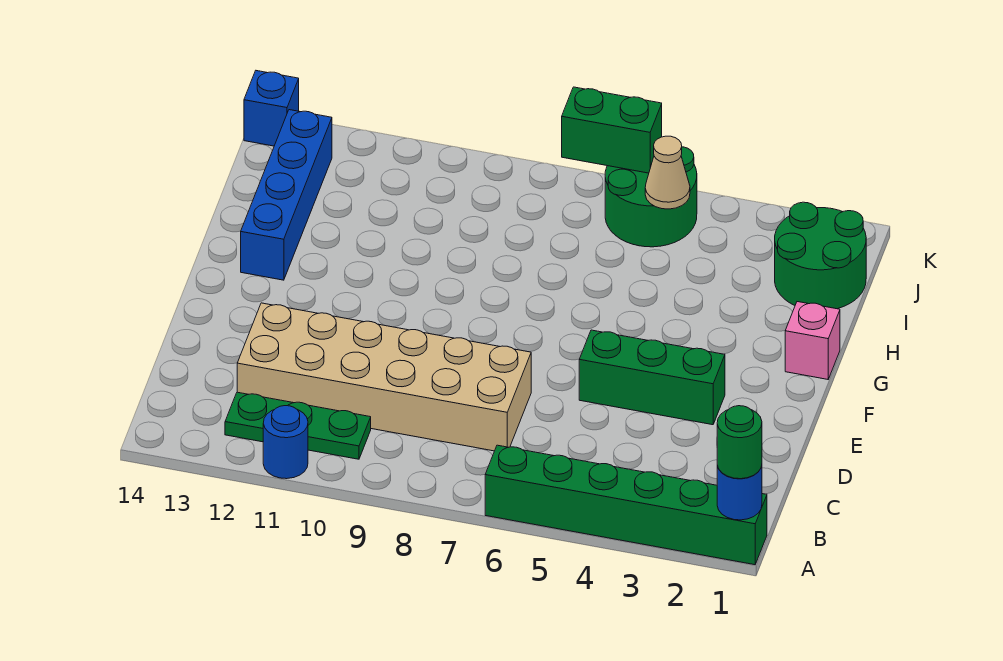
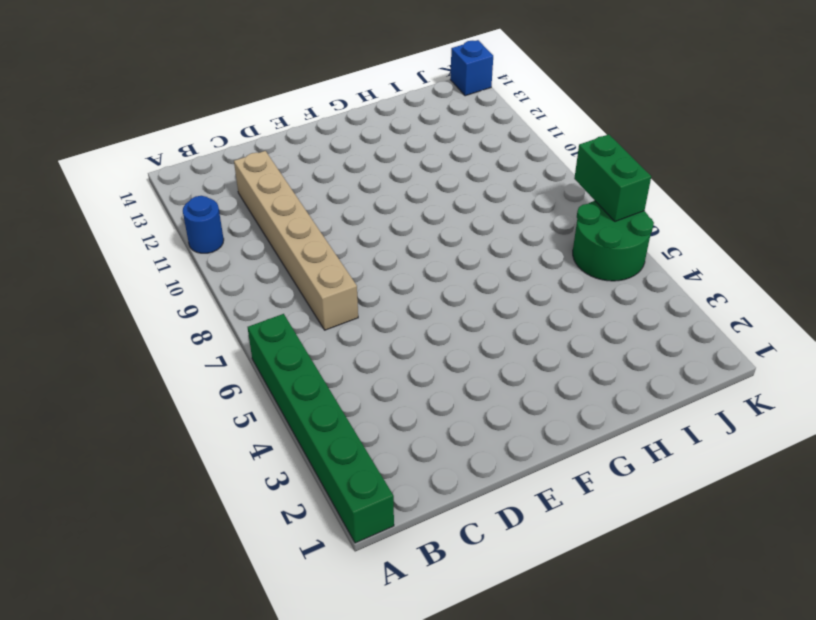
tan 1x6 brick [234,151,358,330] -> tan 2x6 brick [237,303,531,451]
none -> green 1x3 plate [225,392,371,459]
none -> green 1x3 brick [579,330,725,425]
none -> pink 1x1 brick [785,302,840,379]

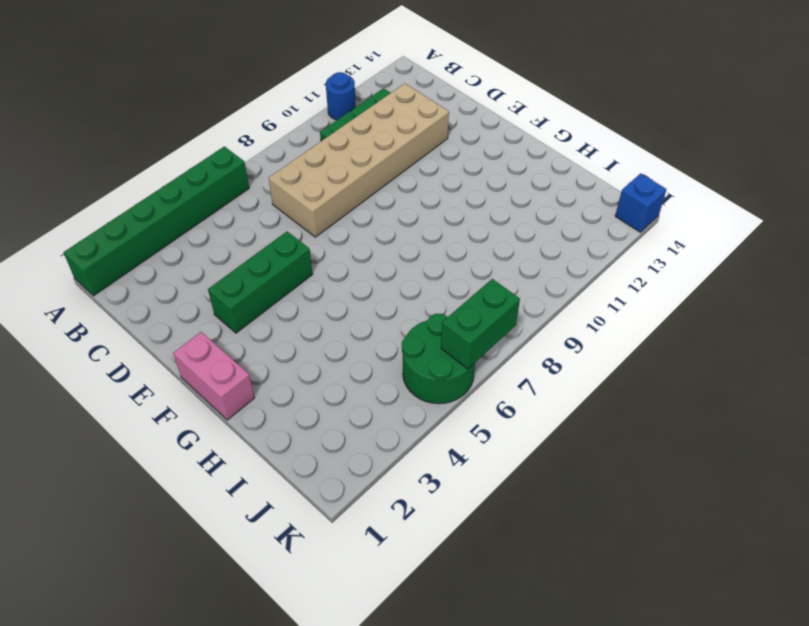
pink 1x2 brick [173,332,254,420] -> pink 1x1 brick [785,302,840,379]
none -> blue 1x4 brick [241,110,332,280]
none -> green 2x2 round brick [775,202,866,309]
none -> blue 1x1 round brick [717,466,762,520]

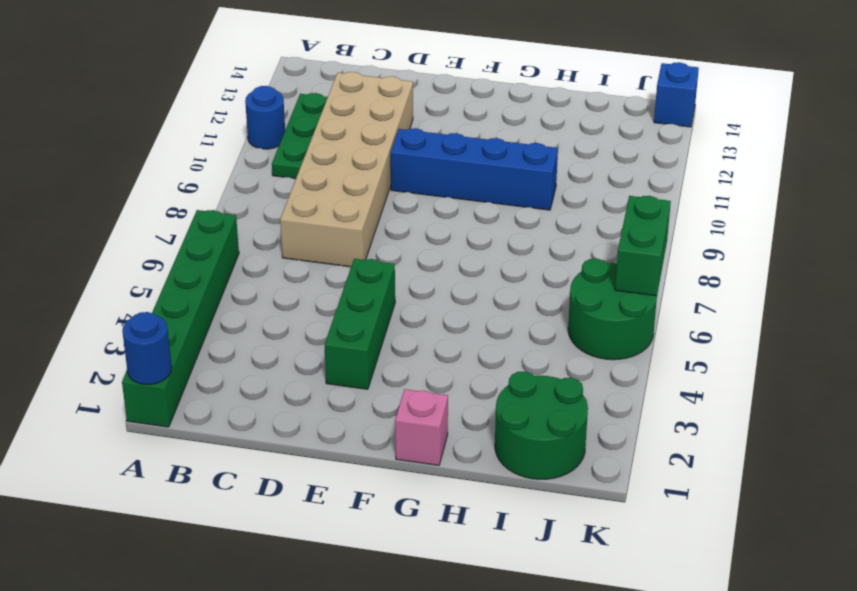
blue 1x4 brick [391,128,558,210] -> blue 1x4 brick moved to [241,110,332,280]
none -> tan 1x1 cone [645,136,690,209]
none -> green 1x1 round brick [717,406,762,479]

